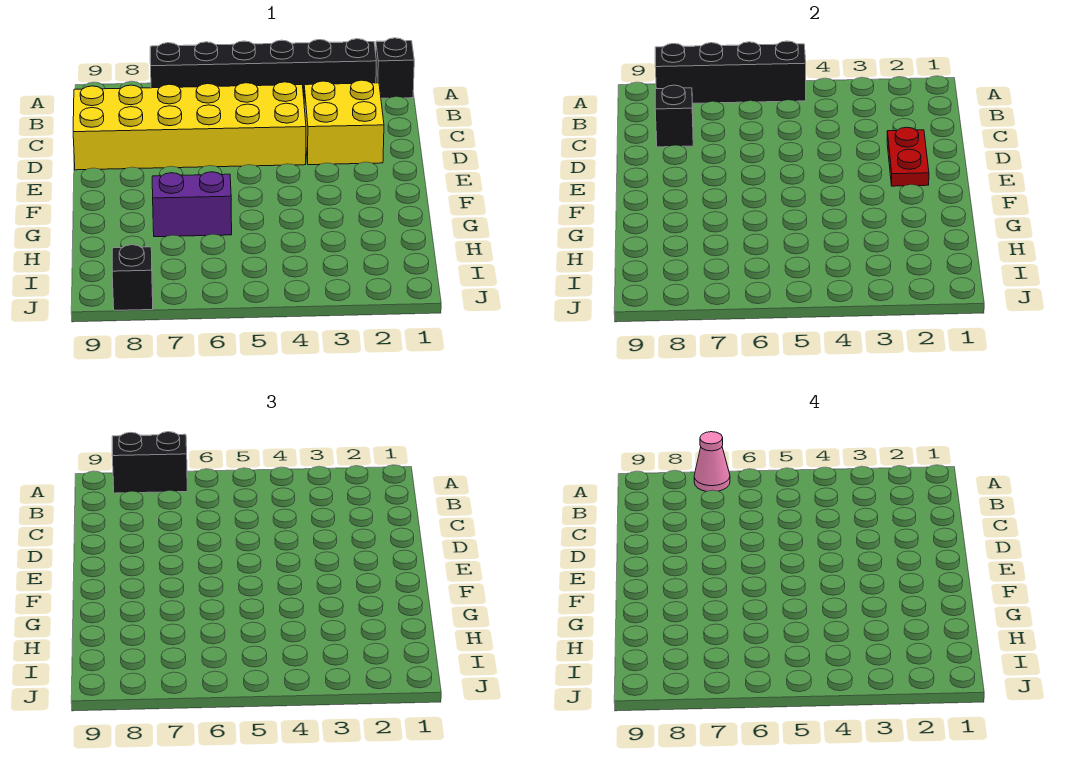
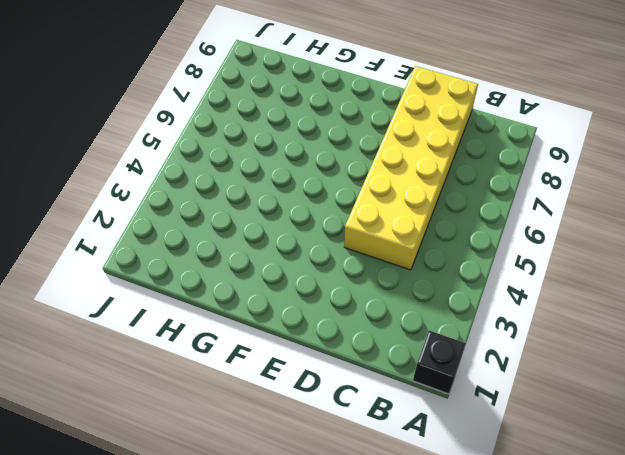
none -> black 1x6 brick [150,39,376,96]
none -> yellow 2x2 brick [304,80,384,165]

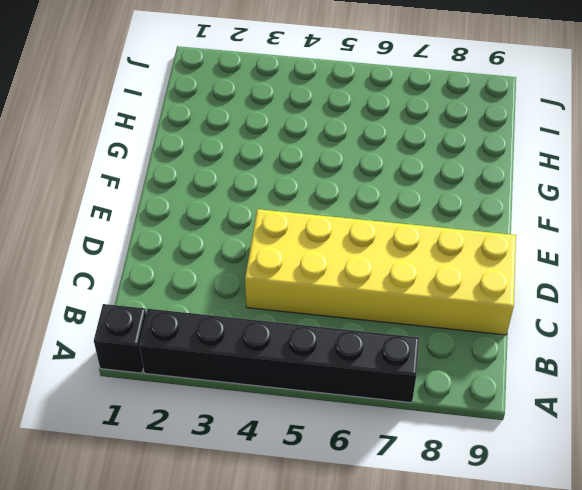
none -> yellow 2x2 brick [304,80,384,165]
none -> purple 1x2 brick [152,172,232,237]

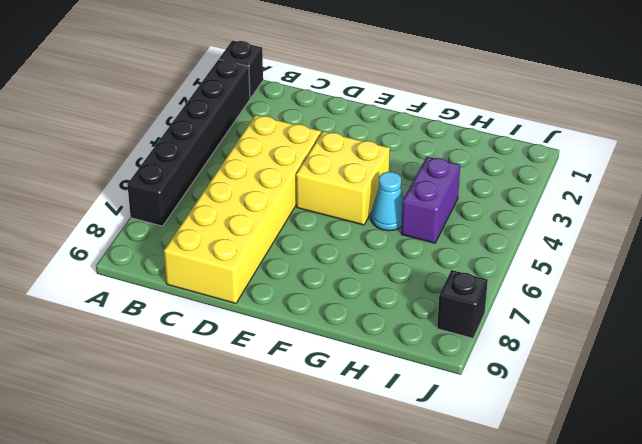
yellow 2x2 brick [296,131,390,225] -> yellow 2x2 brick moved to [304,80,384,165]
cyan 1x1 cone [371,172,403,231] -> none
purple 1x2 brick [401,157,460,243] -> purple 1x2 brick moved to [152,172,232,237]
none -> black 1x4 brick [655,41,806,103]
none -> black 1x1 brick [655,85,693,147]

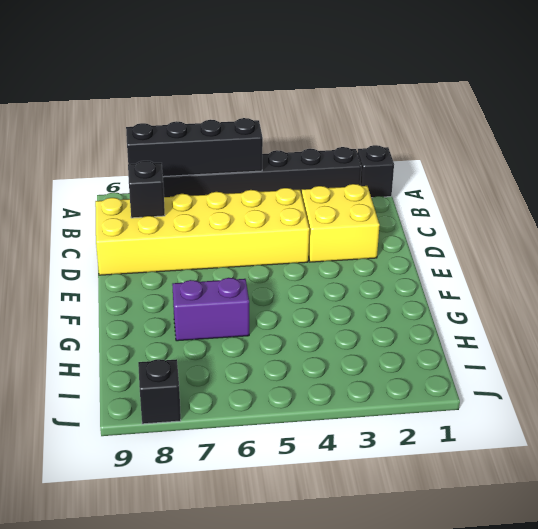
none -> red 1x2 plate [887,127,929,186]
none -> black 1x2 brick [112,432,187,493]

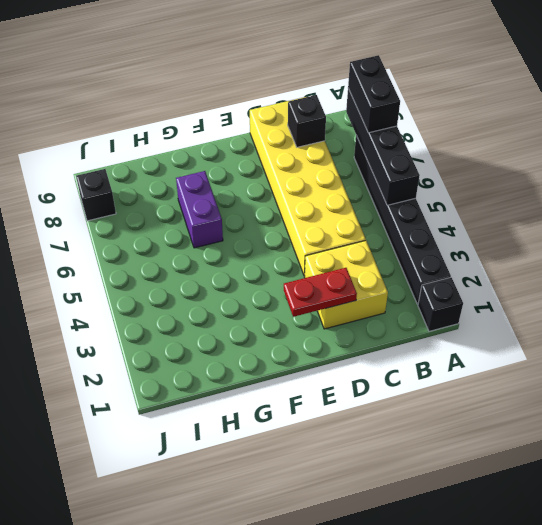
none -> pink 1x1 cone [694,432,730,492]

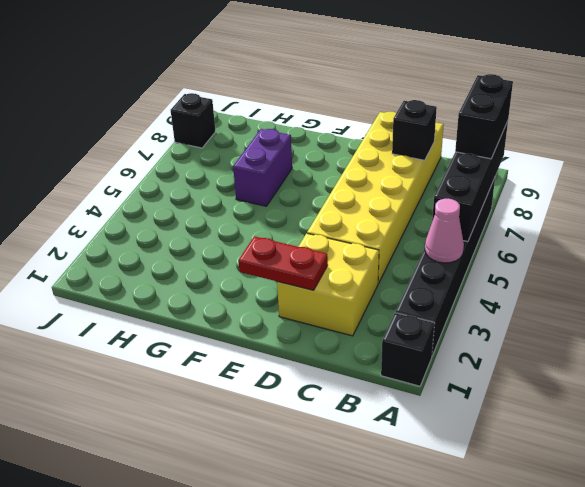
pink 1x1 cone [425,199,464,263] -> pink 1x1 cone moved to [694,432,730,492]

